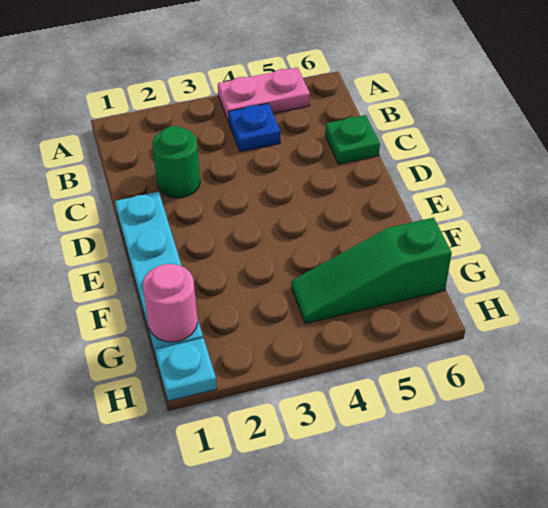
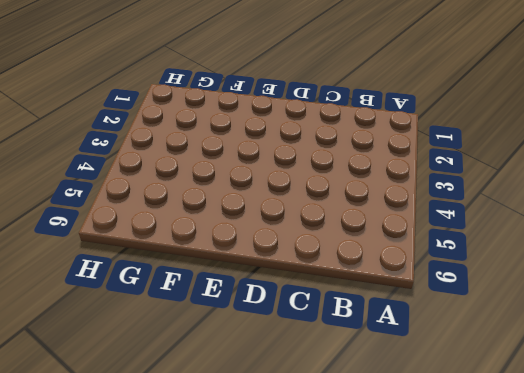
none -> pink 1x2 plate [218,67,310,122]
none -> blue 1x1 plate [228,103,280,152]

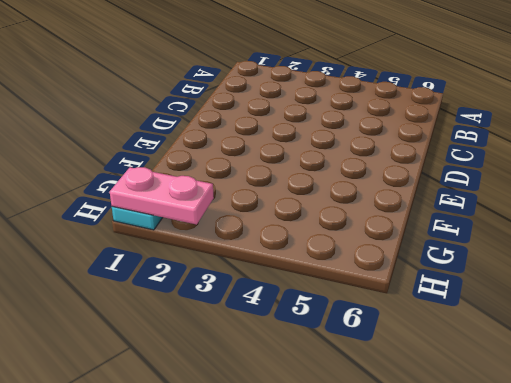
pink 1x2 plate [110,167,214,225] -> pink 1x2 plate moved to [218,67,310,122]
none -> blue 1x1 plate [228,103,280,152]
none -> green 1x1 round brick [152,126,200,198]

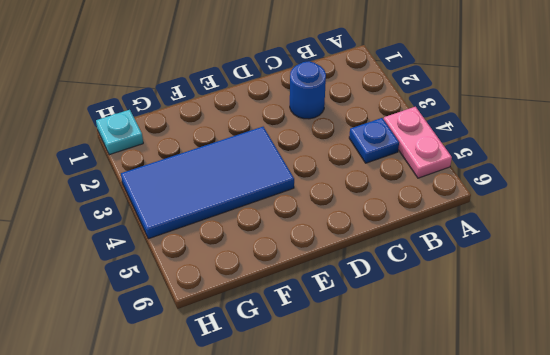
blue 1x1 round brick [290,61,326,119] -> green 1x1 round brick [152,126,200,198]
blue 2x4 tile [121,127,294,239] -> green 1x3 slope [291,218,452,324]
none -> green 1x1 plate [325,115,380,164]
none -> cyan 1x4 plate [115,192,203,357]

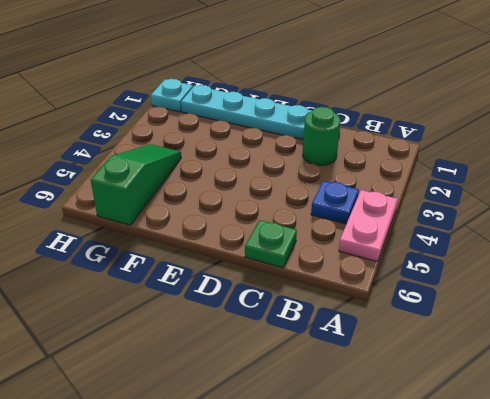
none -> pink 1x1 round brick [143,264,198,342]

